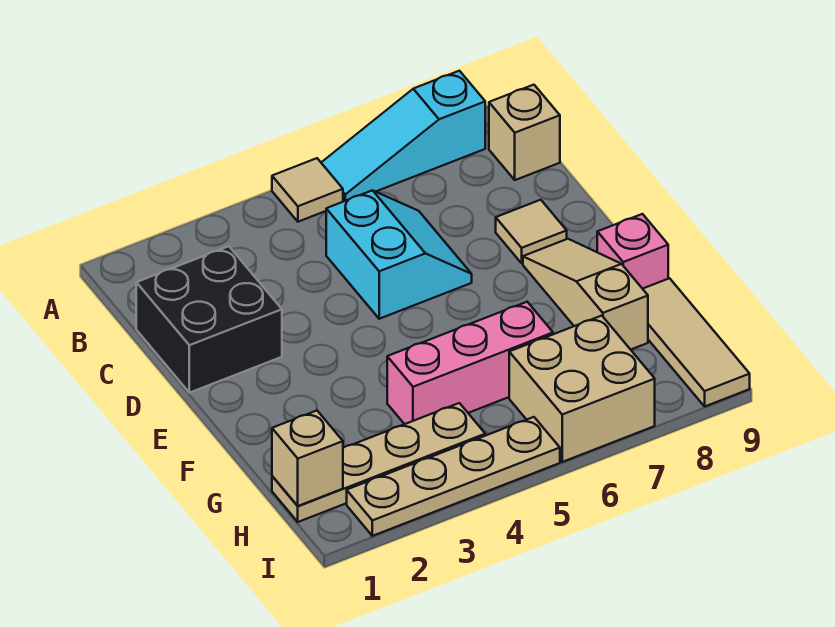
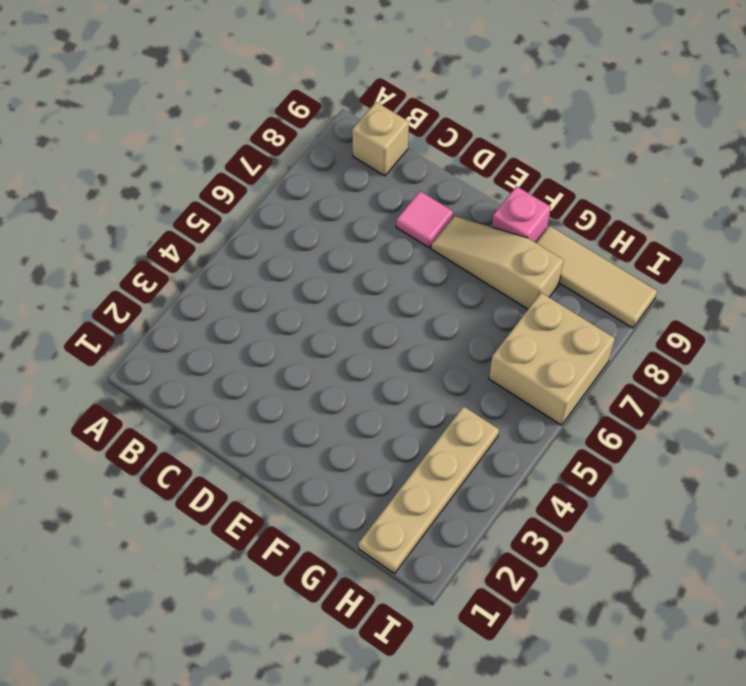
pink 1x1 tile [396,191,453,248] -> tan 1x1 tile [496,200,567,263]
none -> tan 1x1 tile [272,158,343,222]
none -> cyan 1x3 slope [321,71,485,201]
none -> black 2x2 brick [136,246,282,393]

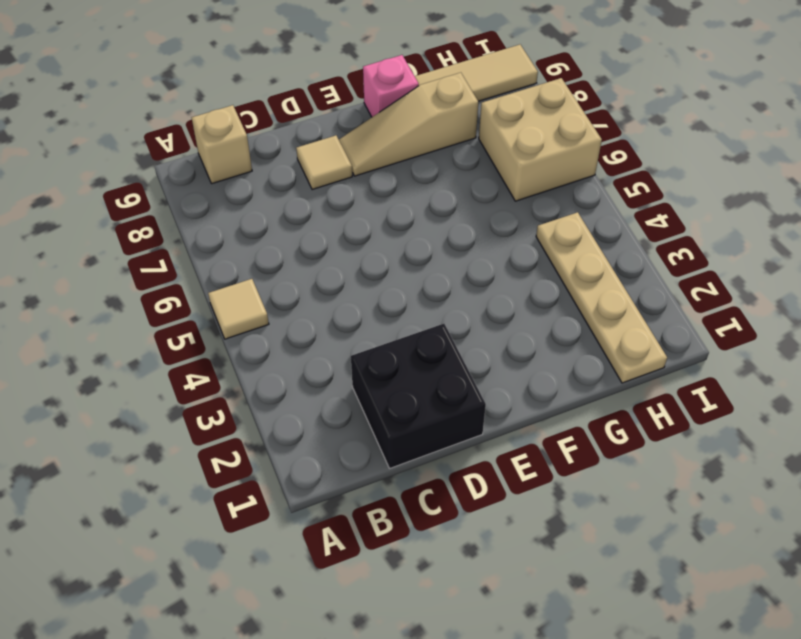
none -> cyan 1x3 slope [321,71,485,201]
none -> cyan 2x2 slope [326,190,472,319]
none -> pink 1x3 brick [387,302,553,424]

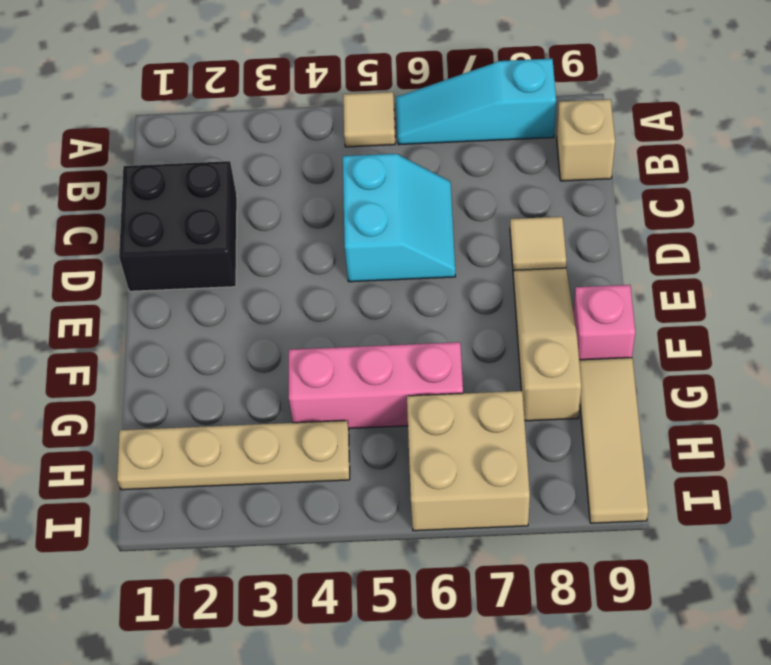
none -> tan 1x4 plate [347,417,560,536]
none -> tan 1x1 brick [272,410,343,506]

